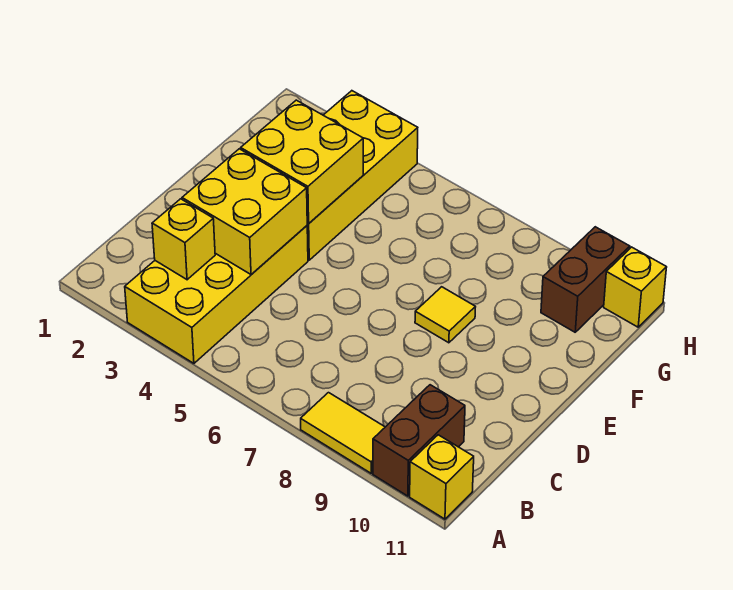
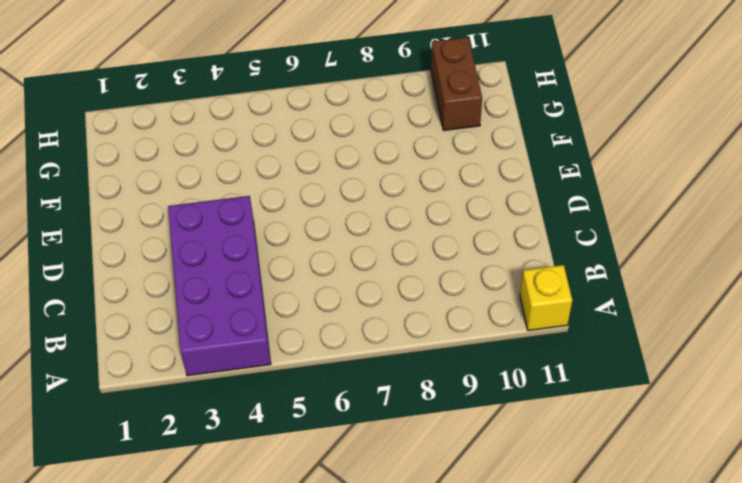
purple 2x4 brick [168,196,271,376] -> yellow 2x4 brick [125,226,308,363]
none -> yellow 1x2 tile [301,393,385,473]
none -> brown 1x2 brick [373,385,465,496]

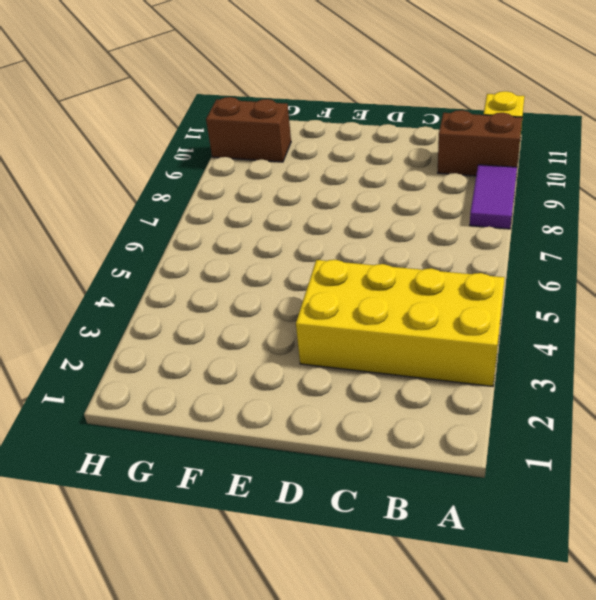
purple 1x2 tile [470,165,517,229] -> yellow 1x2 tile [301,393,385,473]
none -> yellow 2x4 brick [307,91,418,260]
none -> yellow 1x1 tile [415,287,475,343]

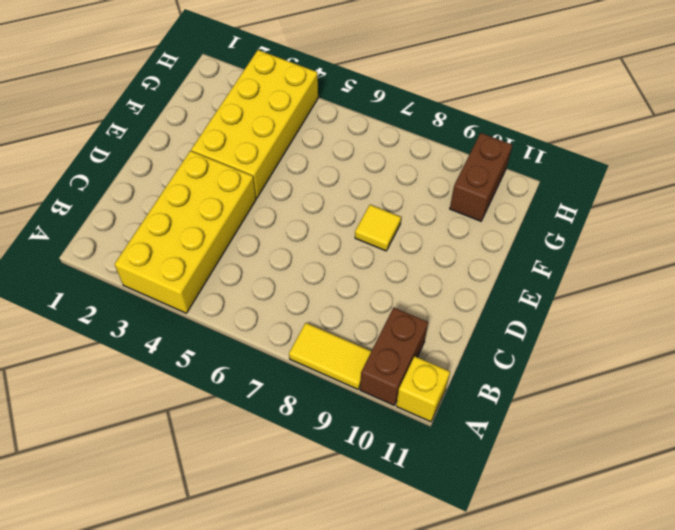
none -> yellow 1x1 brick [604,247,667,327]
none -> yellow 1x1 brick [152,199,215,280]

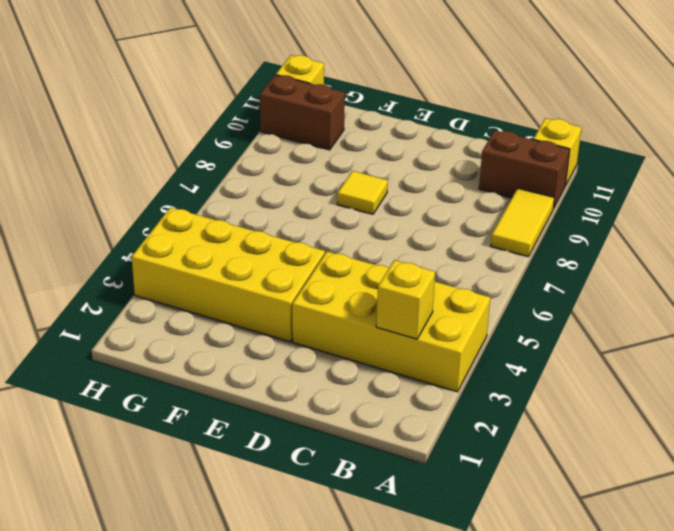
none -> yellow 2x2 brick [182,149,307,274]
none -> yellow 2x2 brick [241,100,363,224]

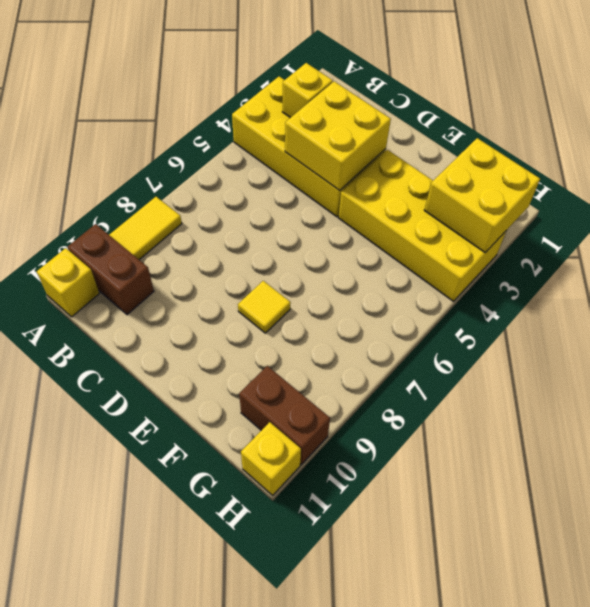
yellow 2x2 brick [424,138,540,252] -> yellow 2x2 brick moved to [241,100,363,224]

